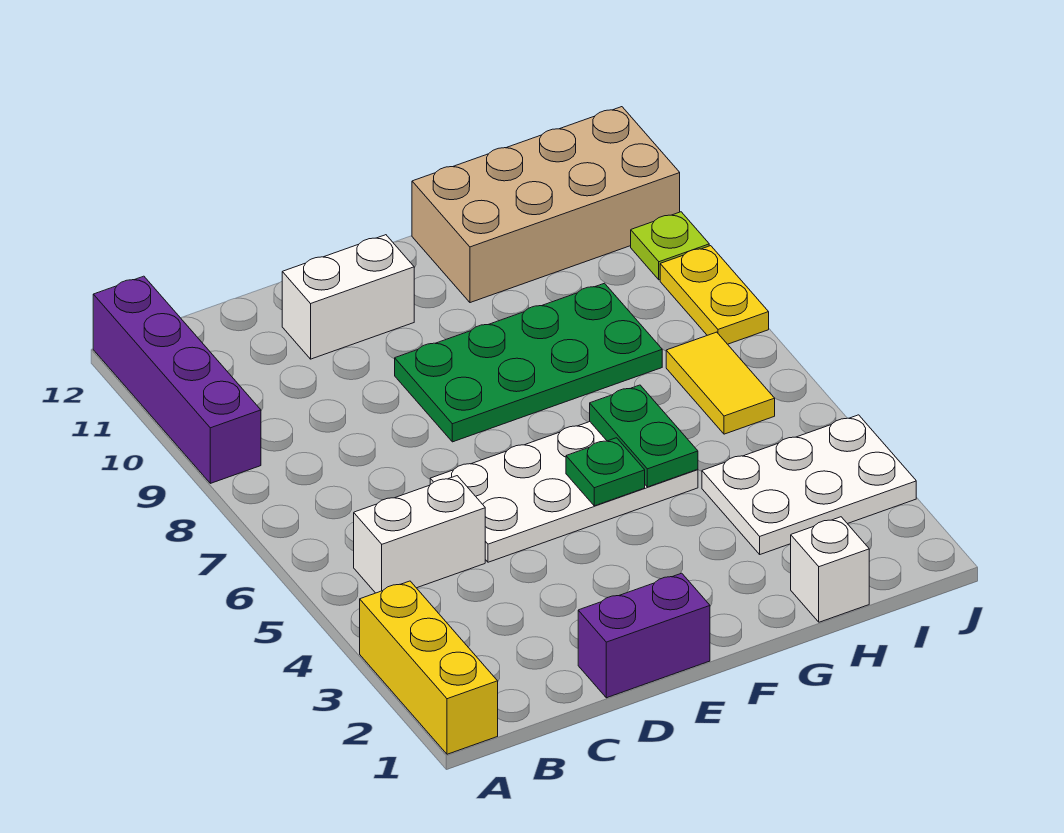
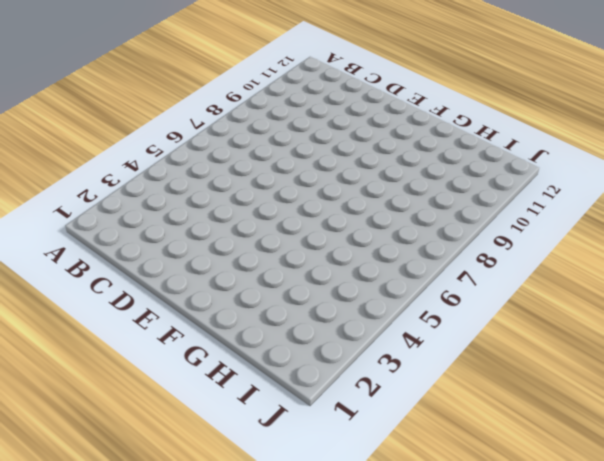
none -> yellow 1x3 brick [360,581,498,754]
none -> purple 1x4 brick [93,276,261,483]
none -> white 1x2 brick [354,476,485,593]

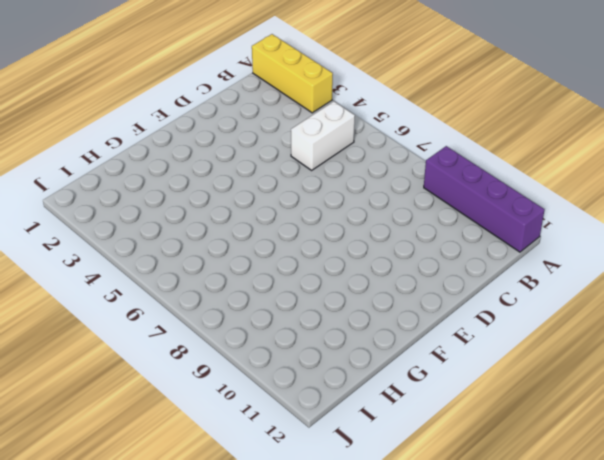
none -> purple 1x2 brick [578,573,710,698]
none -> white 2x4 plate [430,422,698,562]
none -> white 1x2 brick [282,235,414,359]

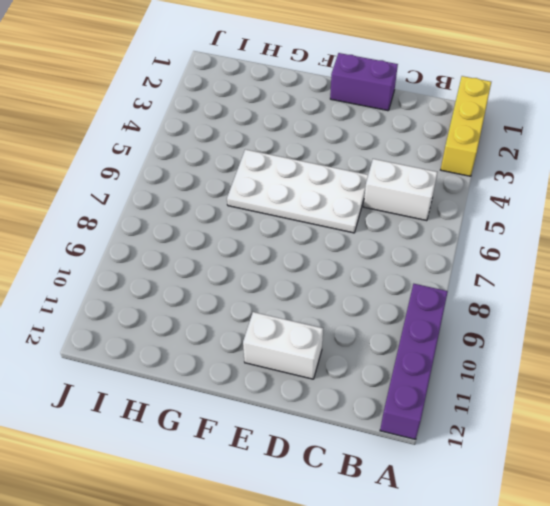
none -> green 2x4 plate [395,283,662,442]
none -> tan 2x4 brick [412,107,680,303]
none -> white 1x1 brick [791,517,869,622]

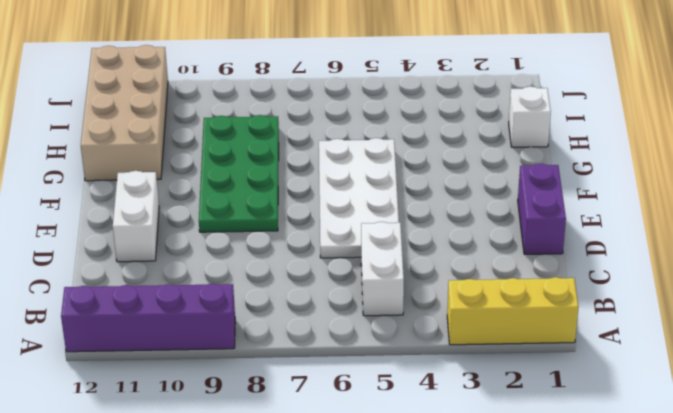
none -> white 2x3 plate [702,415,916,554]
none -> yellow 1x2 tile [666,332,775,434]
none -> yellow 1x2 plate [660,246,769,344]

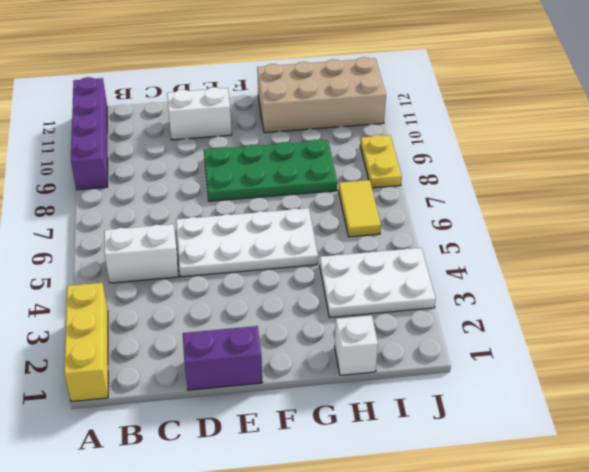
none -> lime 1x1 plate [631,212,709,280]
none -> green 1x1 plate [566,438,645,506]
none -> green 1x2 plate [590,385,698,487]

